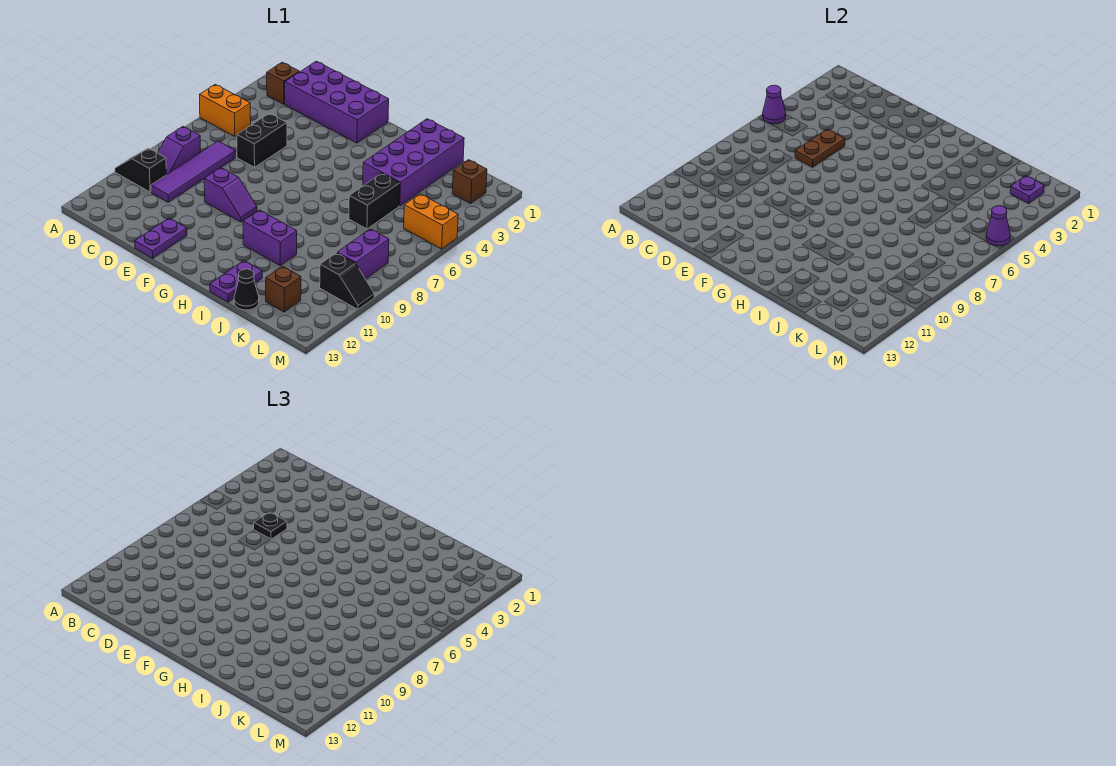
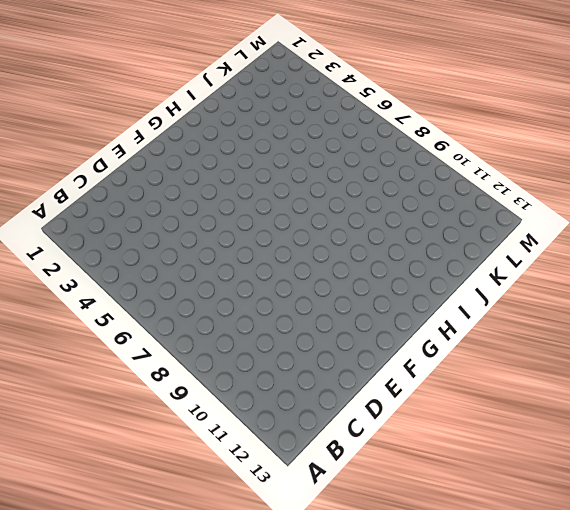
none -> orange 1x2 brick [200,84,251,136]
none -> black 1x2 slope [115,148,166,192]
none -> brown 1x1 brick [267,62,299,104]

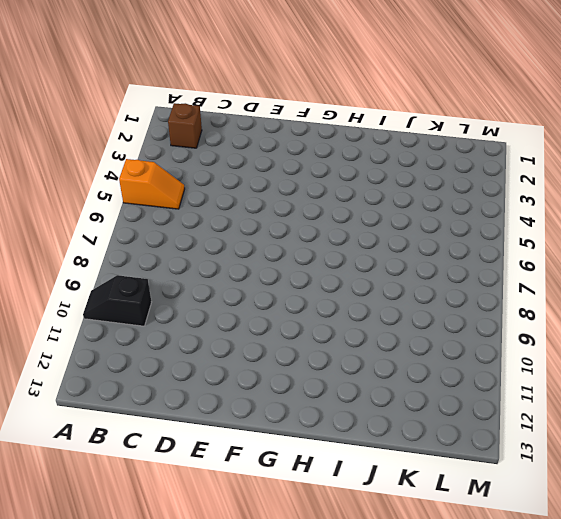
orange 1x2 slope [119,159,185,209] -> orange 1x2 brick [200,84,251,136]
none -> purple 1x2 slope [158,127,200,175]
none -> purple 2x4 brick [285,61,389,143]
none -> purple 1x4 tile [151,141,235,202]

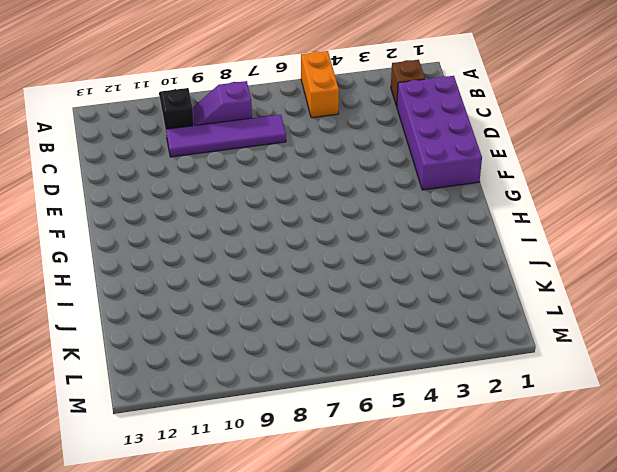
none -> black 1x2 brick [237,113,287,167]
none -> purple 1x2 slope [204,168,257,222]
none -> purple 1x2 plate [135,218,187,258]

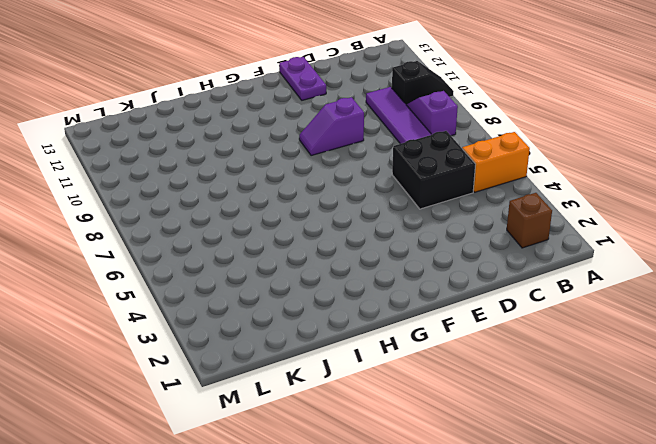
black 2x2 brick [392,131,476,209] -> black 1x2 brick [237,113,287,167]
none -> purple 2x4 brick [285,61,389,143]
none -> purple 1x2 brick [243,210,297,266]
none -> purple 2x4 brick [363,119,464,206]

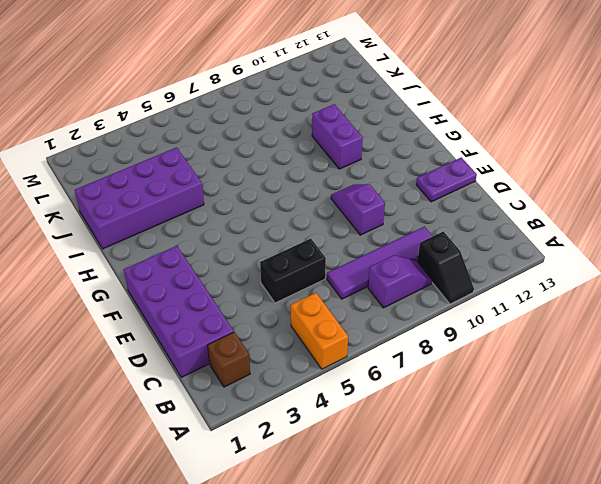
none -> purple 1x2 plate [210,261,262,302]
none -> black 1x2 brick [349,173,400,229]
none -> black 1x1 cone [234,269,259,310]

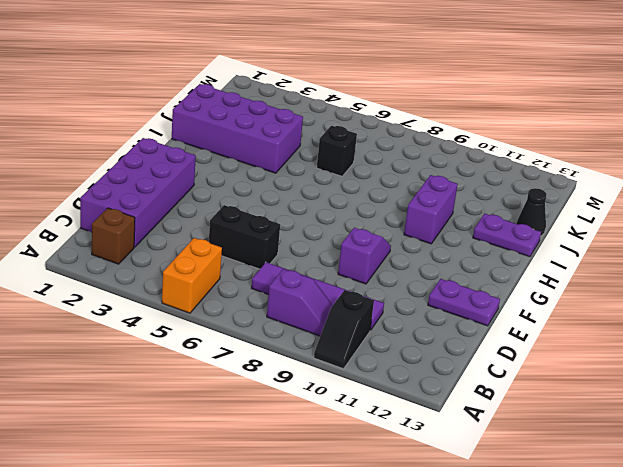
black 1x1 brick [317,126,357,176] -> black 1x2 brick [349,173,400,229]
none -> brown 1x1 brick [266,266,301,312]
none -> brown 1x1 brick [452,160,487,203]
none -> orange 1x2 brick [404,194,458,249]

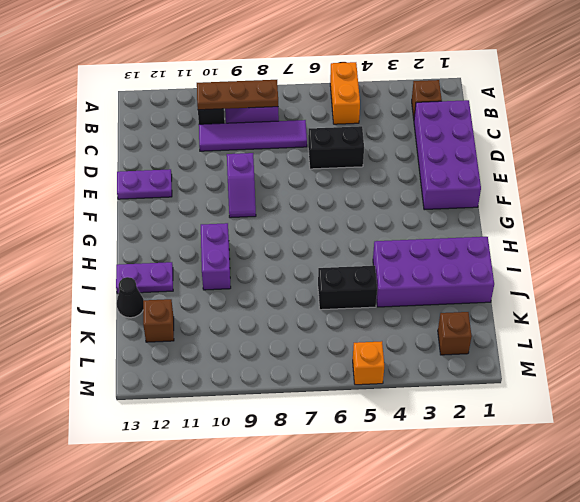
brown 1x3 plate [197,80,278,110] -> none
orange 1x1 brick [353,341,384,385] -> orange 1x2 brick [404,194,458,249]
none -> purple 1x2 brick [337,229,389,279]
none -> black 1x2 slope [320,253,374,309]
none -> purple 1x1 cone [763,85,786,124]

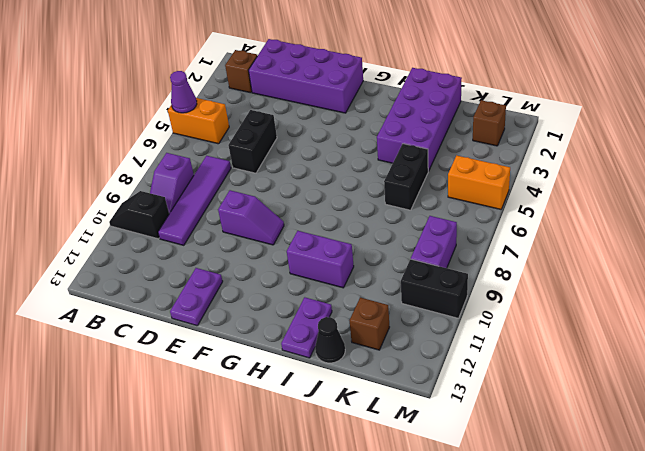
black 1x2 brick [401,259,468,318] -> black 1x2 slope [320,253,374,309]
none -> brown 1x2 plate [795,129,845,167]
none -> purple 1x1 plate [1010,176,1044,203]
none -> purple 1x1 cone [986,206,1010,246]

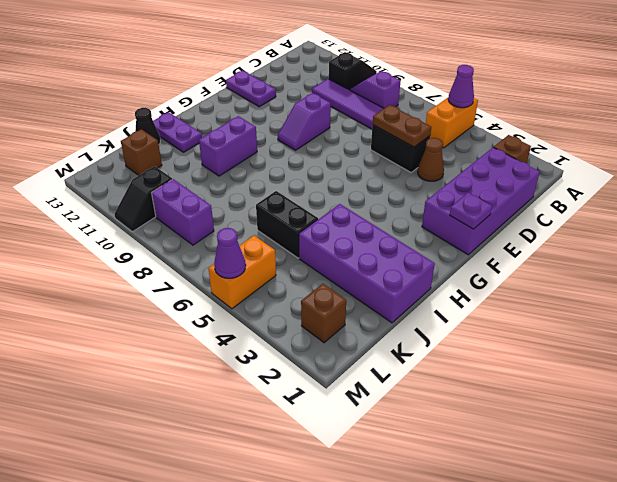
brown 1x1 cone [418,138,444,181] -> none
purple 1x1 plate [450,193,492,229] -> purple 1x1 plate moved to [1010,176,1044,203]
none -> black 1x1 plate [254,512,287,539]

